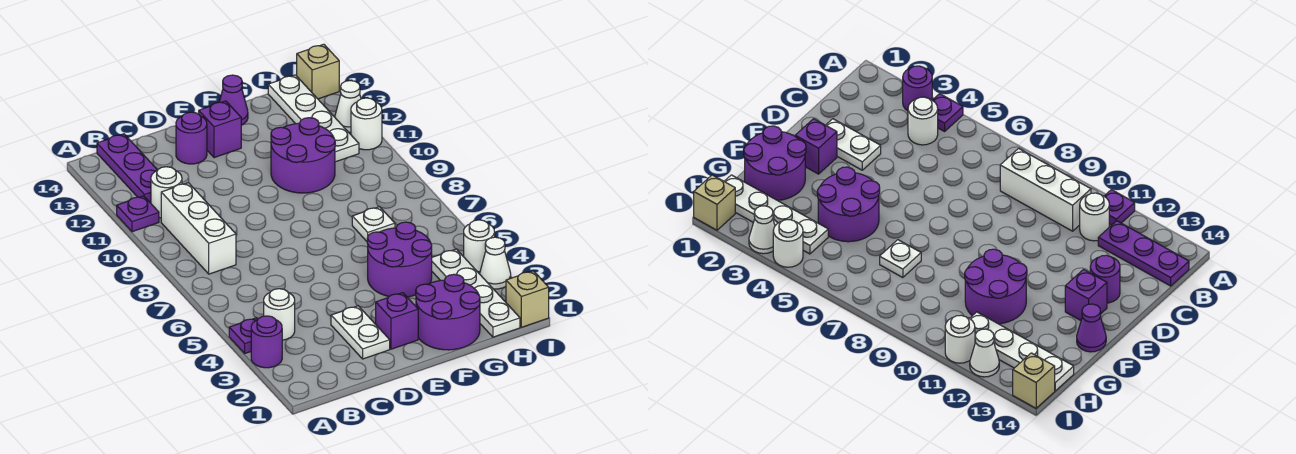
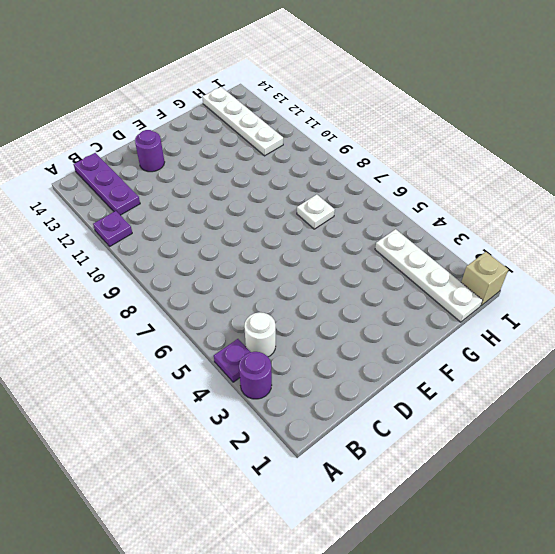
none -> white 1x3 brick [161,183,236,274]
none -> white 1x1 round brick [151,167,182,218]
none -> white 1x2 plate [331,306,390,359]

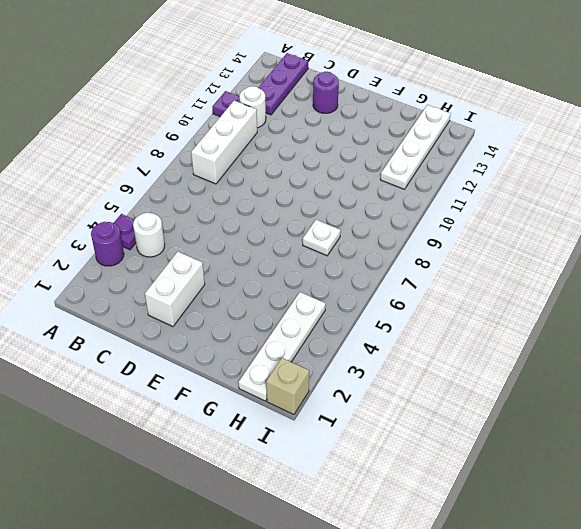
white 1x2 brick [145,252,205,327] -> white 1x2 plate [331,306,390,359]
none -> purple 1x1 brick [376,293,418,349]
none -> purple 1x1 brick [199,101,241,158]
none -> purple 2x2 round brick [416,274,480,350]

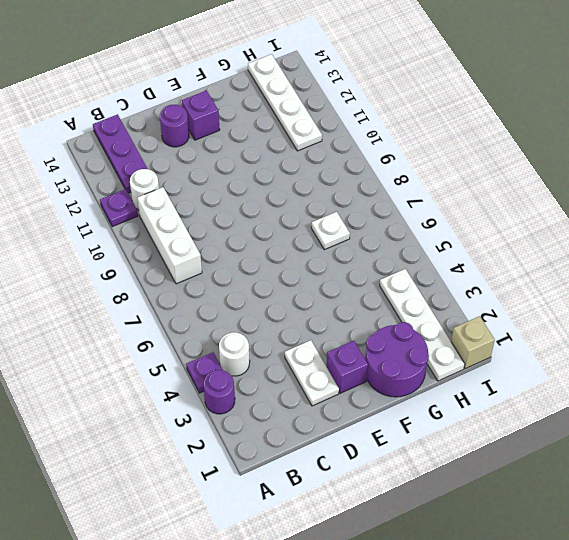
none -> purple 2x2 round brick [367,222,432,297]
none -> purple 2x2 round brick [271,118,335,193]
none -> purple 1x1 cone [219,75,248,125]

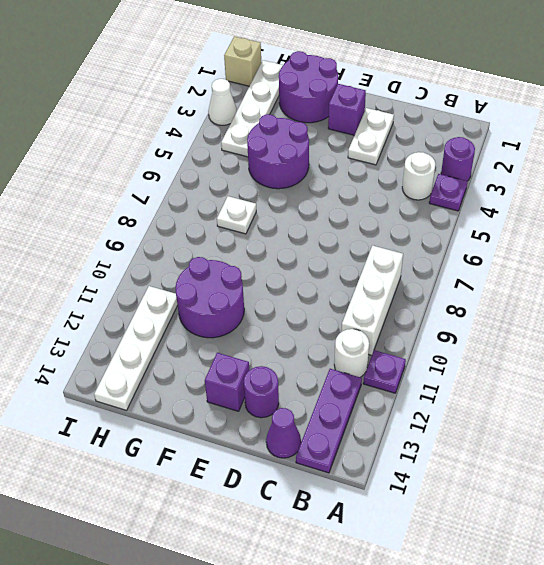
purple 1x1 cone [266,408,301,458] -> purple 1x1 cone moved to [219,75,248,125]
none -> white 1x1 round brick [464,220,495,272]
none -> white 1x1 round brick [351,98,382,150]
none -> white 1x1 cone [335,81,361,132]

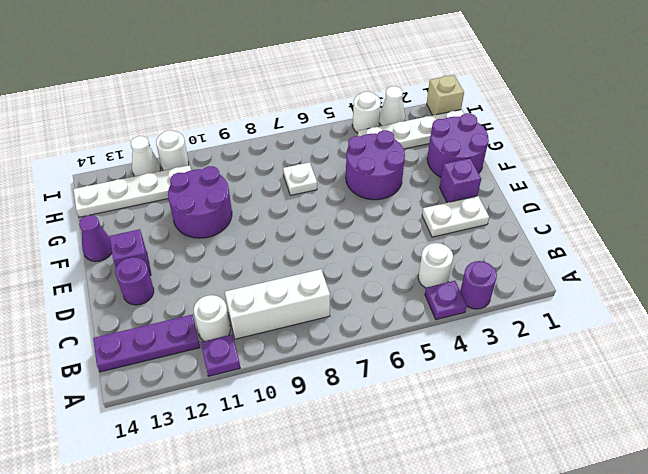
none -> tan 1x1 brick [297,44,339,99]

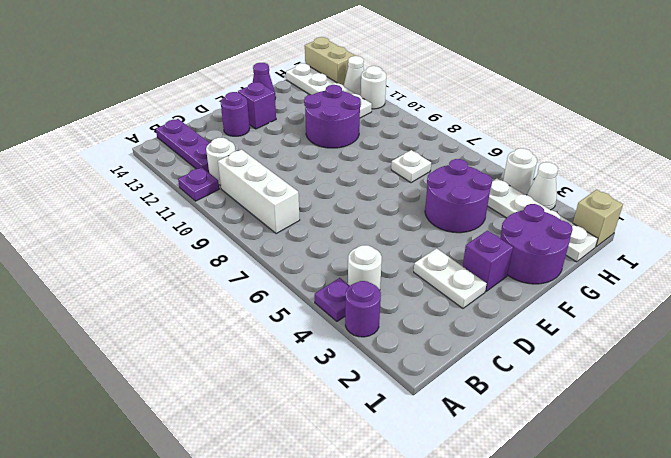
tan 1x2 brick [305,37,355,86] -> tan 1x1 brick [297,44,339,99]

